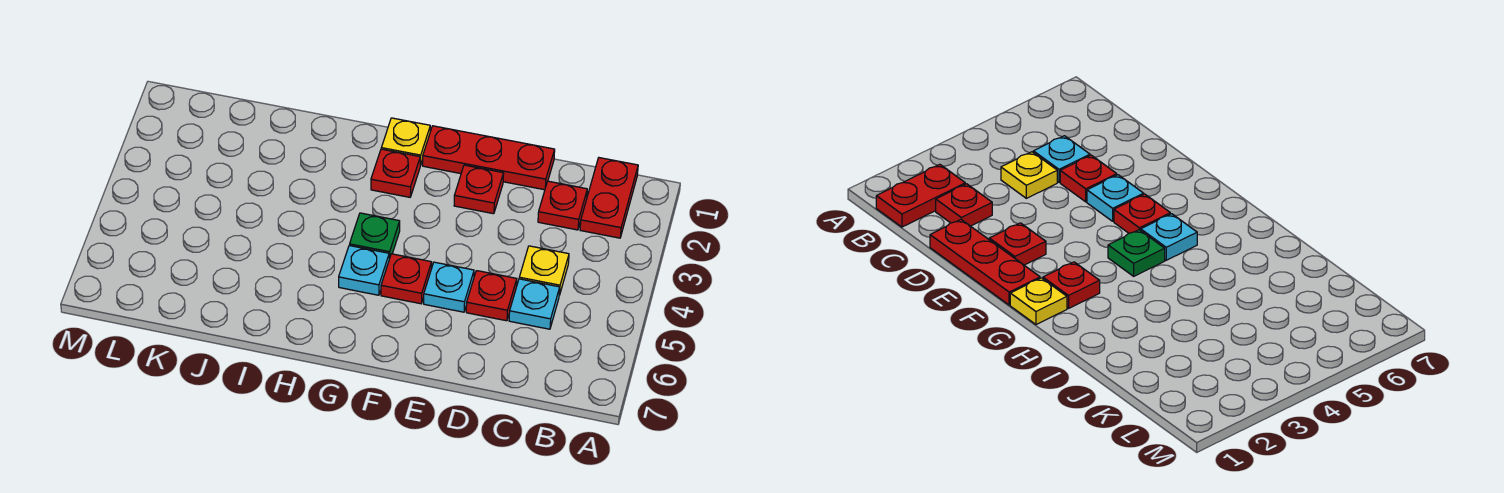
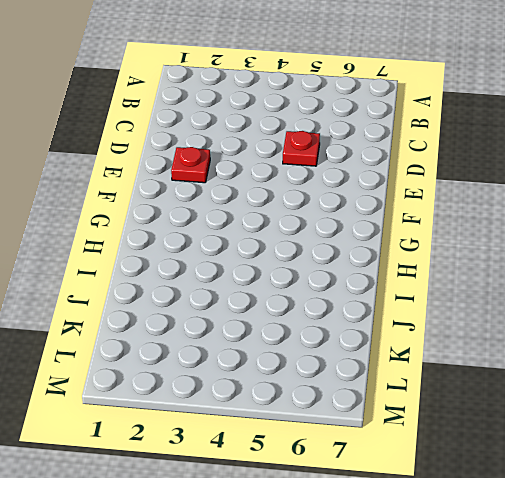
none -> red 1x2 plate [580,158,638,238]
none -> red 1x1 plate [538,181,587,230]
none -> yellow 1x1 plate [519,246,569,295]

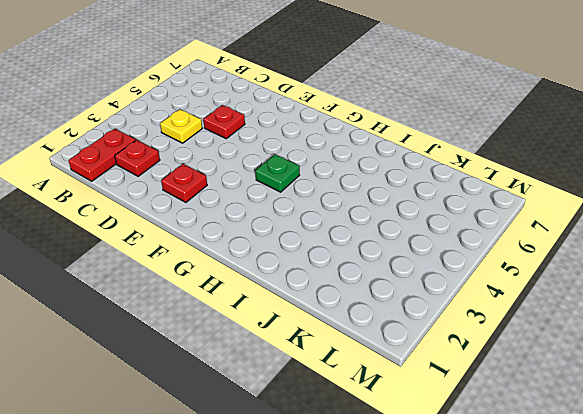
none -> cyan 1x1 plate [509,279,560,329]
none -> red 1x3 plate [423,126,555,190]
none -> cyan 1x1 plate [424,262,474,312]

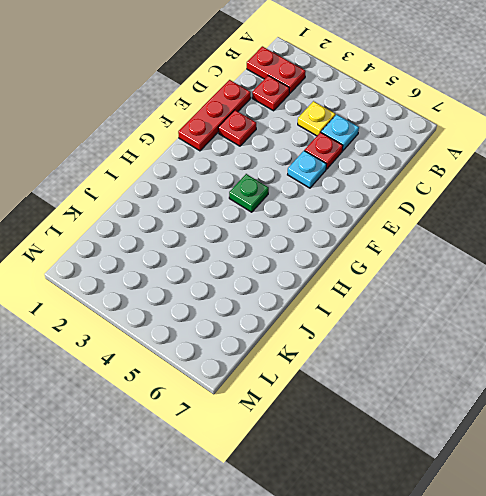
none -> red 1x1 plate [381,254,432,304]
none -> yellow 1x1 plate [381,118,430,166]
none -> red 1x1 plate [371,149,420,197]

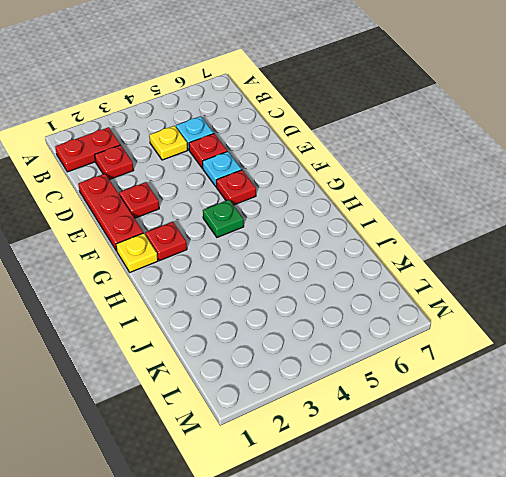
none -> cyan 1x1 plate [339,245,389,295]

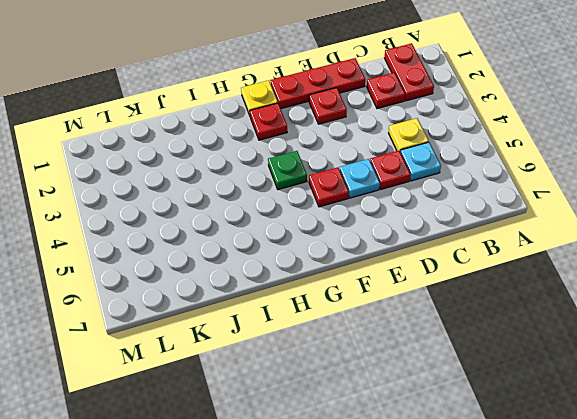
none -> cyan 1x1 plate [339,245,389,295]

